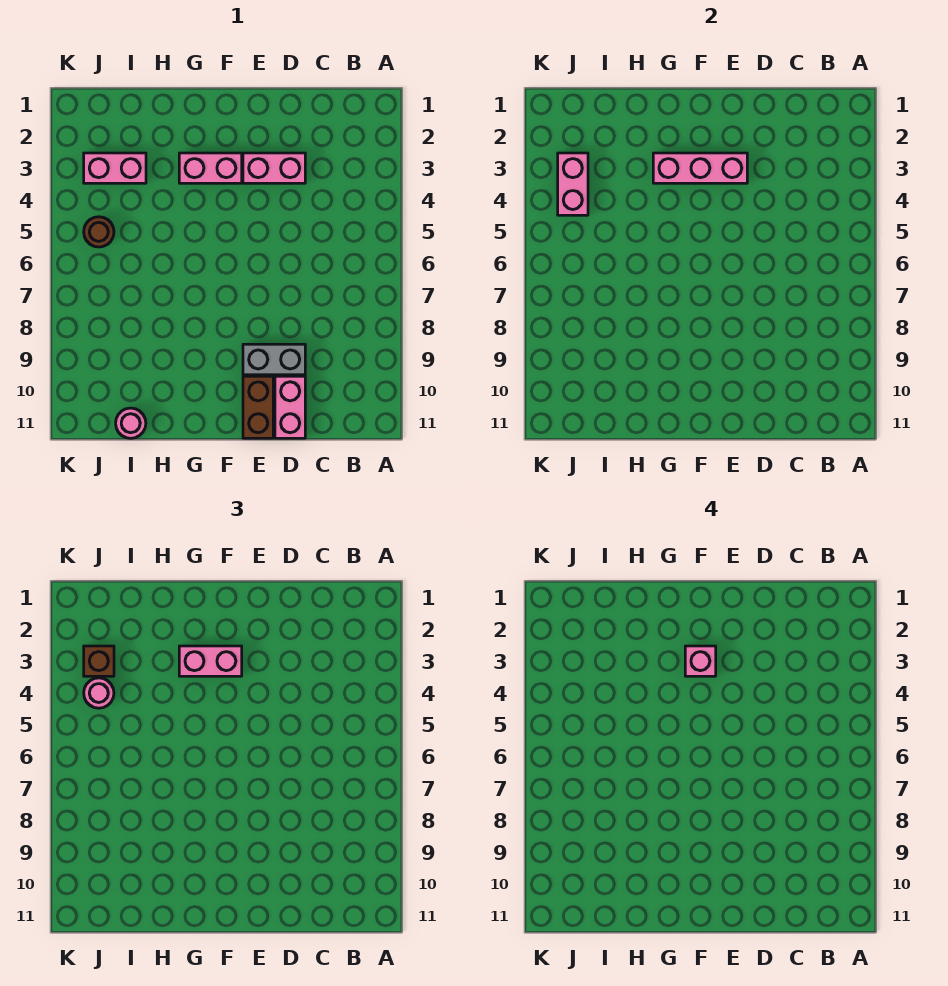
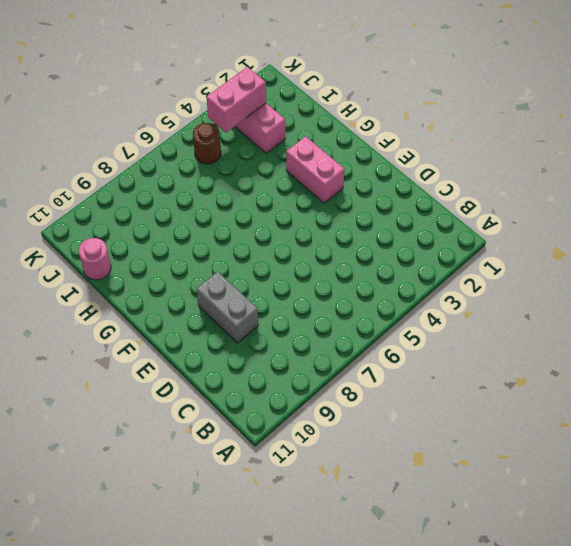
none -> pink 1x2 brick [243,153,305,183]
none -> pink 1x2 brick [275,376,305,438]
none -> brown 1x2 brick [243,376,273,438]

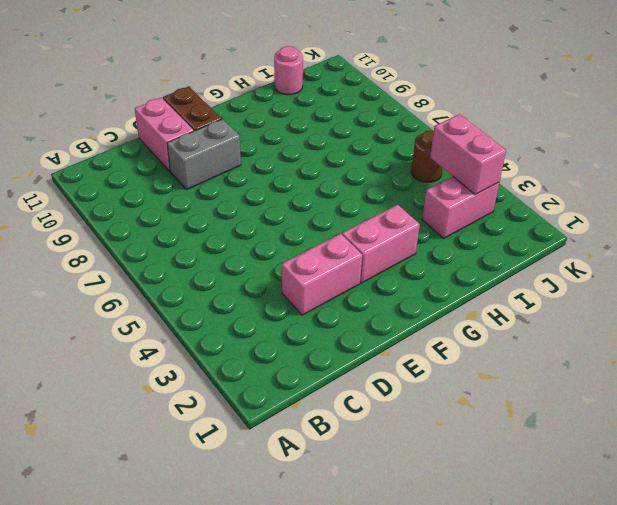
none -> pink 1x3 brick [653,153,747,183]
none -> pink 1x2 brick [179,646,242,676]
none -> brown 1x1 brick [84,646,114,676]

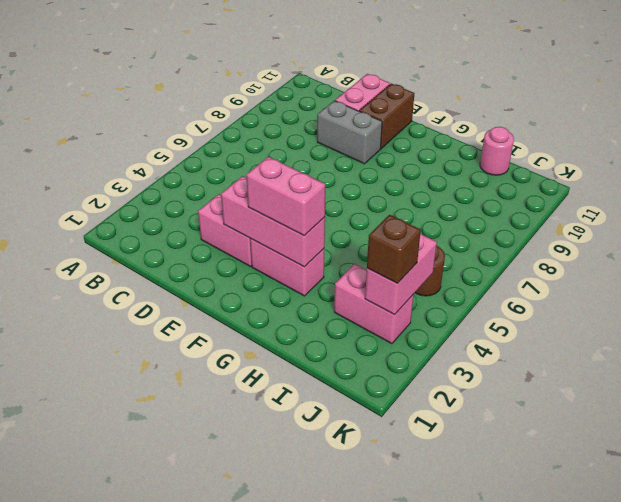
none -> pink 1x1 round brick [84,678,114,708]
none -> pink 1x1 brick [685,646,716,676]

